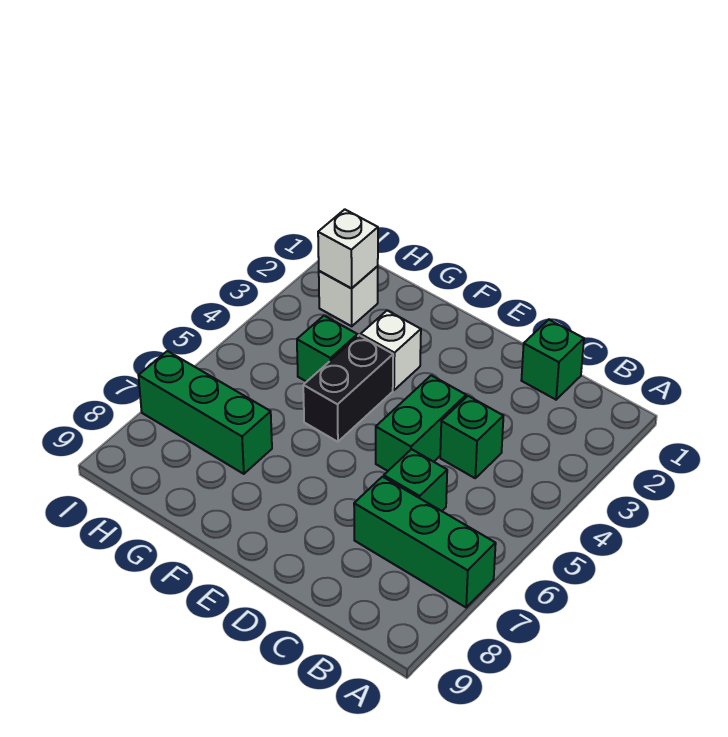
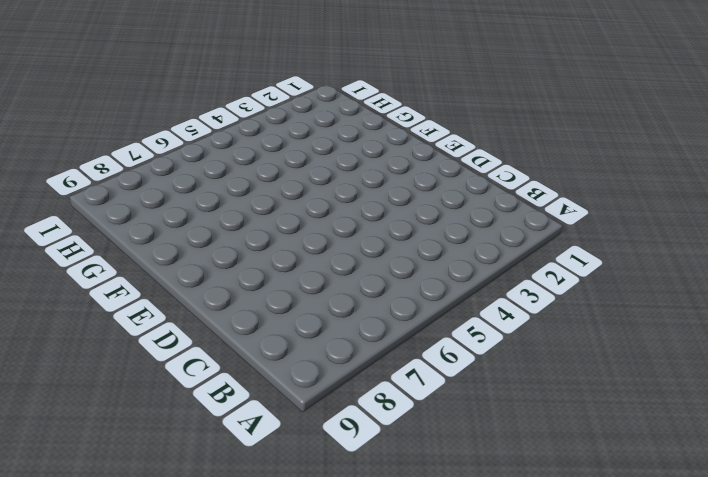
none -> green 1x3 brick [354,477,496,607]
none -> green 1x1 brick [521,320,584,400]

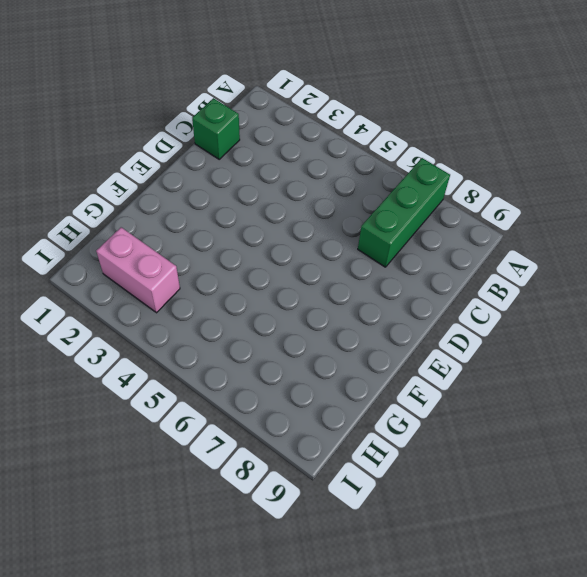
pink 1x2 brick [96,227,180,313] -> white 1x1 brick [319,266,378,326]
none -> green 1x1 brick [440,396,503,478]
none -> green 1x1 brick [384,449,447,511]

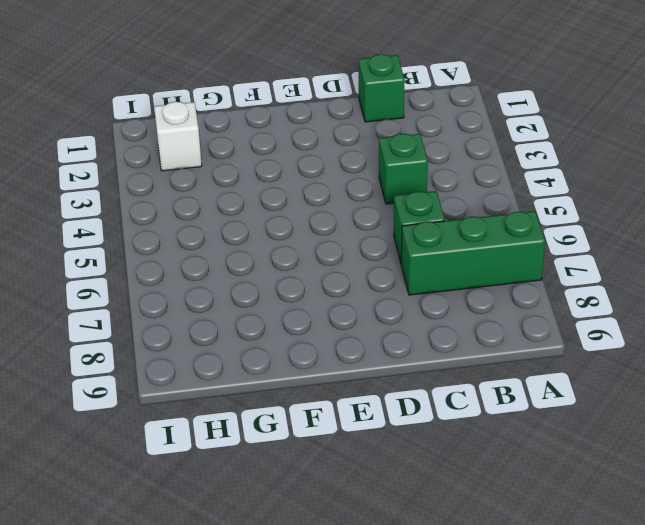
none -> green 1x2 brick [376,375,466,471]
none -> white 1x1 brick [361,310,421,390]

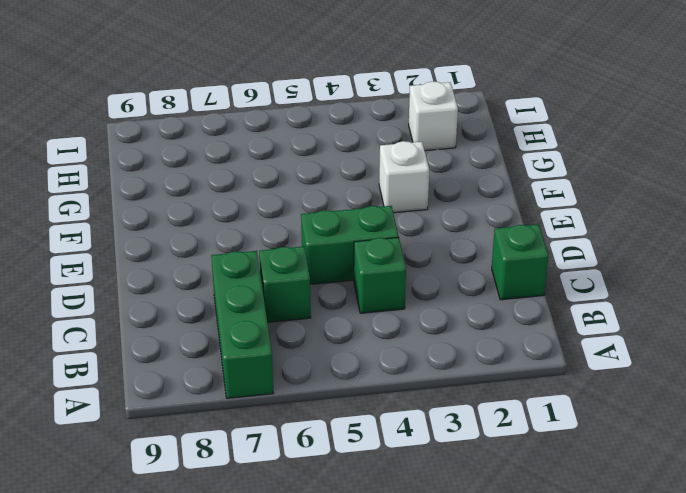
none -> black 1x2 brick [303,335,393,442]
none -> green 1x1 brick [297,316,358,382]

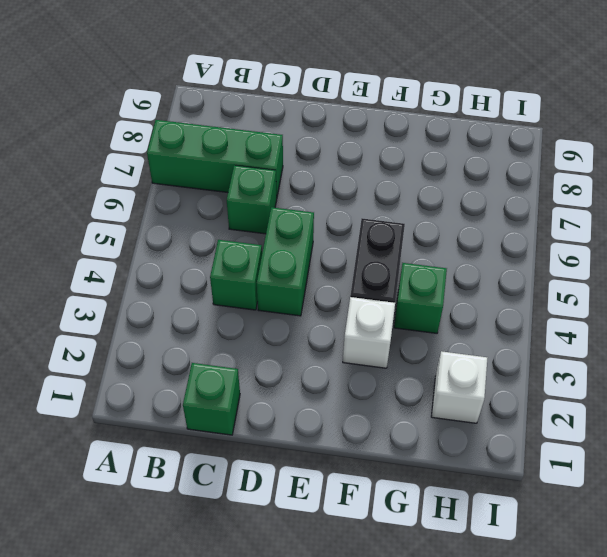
none -> green 1x3 brick [139,351,272,474]
none -> white 1x1 brick [318,209,378,288]

